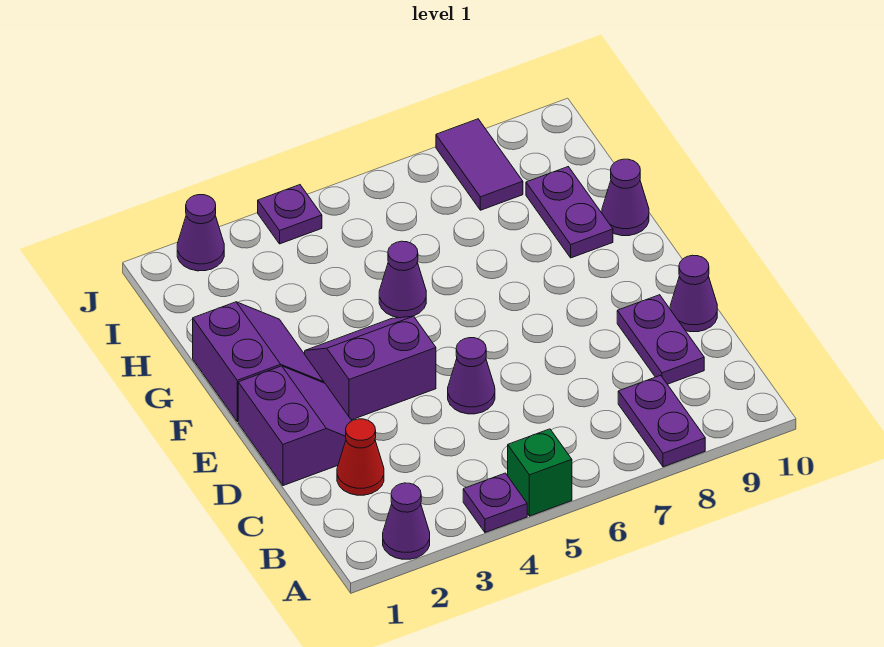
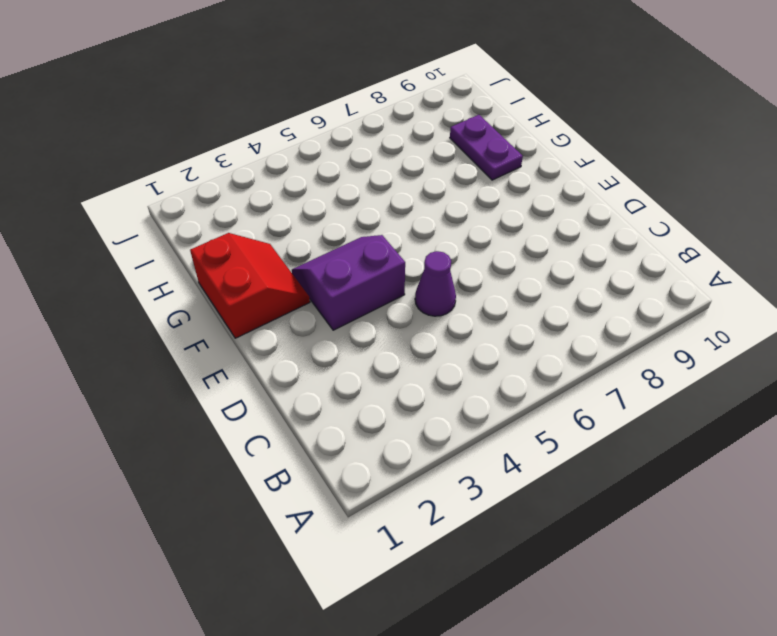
red 2x2 slope [190,233,310,338] -> purple 2x2 slope [193,302,324,421]
none -> purple 1x1 cone [383,483,430,559]
none -> purple 1x1 plate [463,473,527,532]
none -> green 1x1 brick [508,429,572,516]

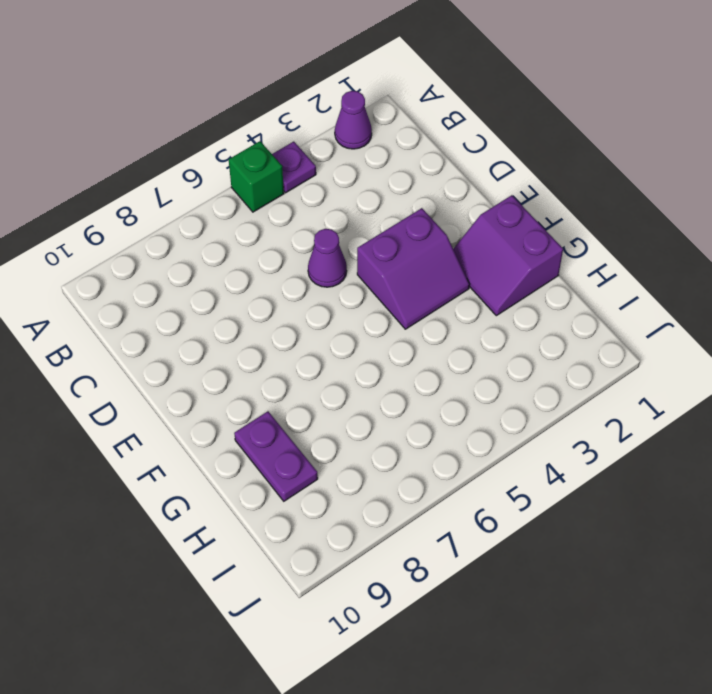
none -> purple 1x2 plate [618,375,705,467]
none -> red 1x1 cone [337,419,384,495]
none -> purple 1x2 plate [617,295,704,384]

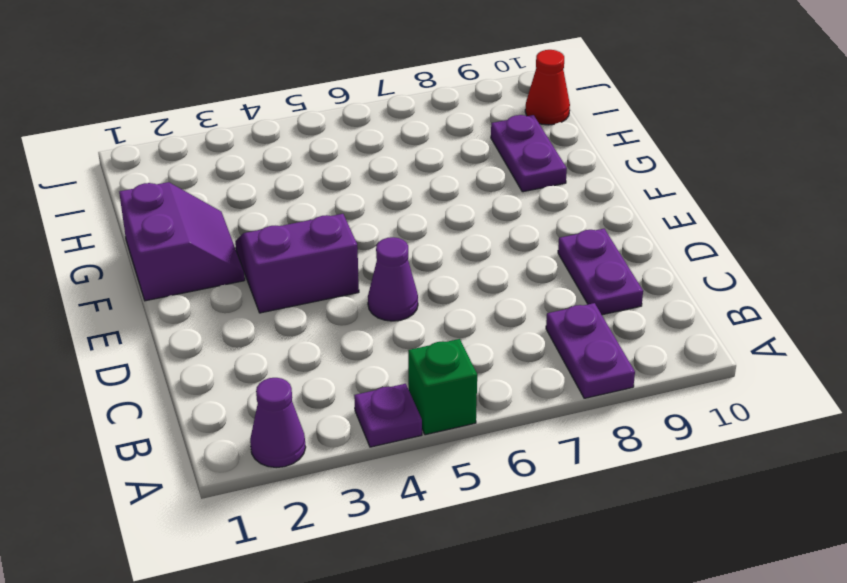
red 1x1 cone [525,50,570,125] -> red 1x1 cone moved to [337,419,384,495]
none -> purple 2x2 slope [238,366,352,486]
none -> purple 1x1 cone [670,255,717,332]
none -> purple 1x1 cone [379,241,426,318]

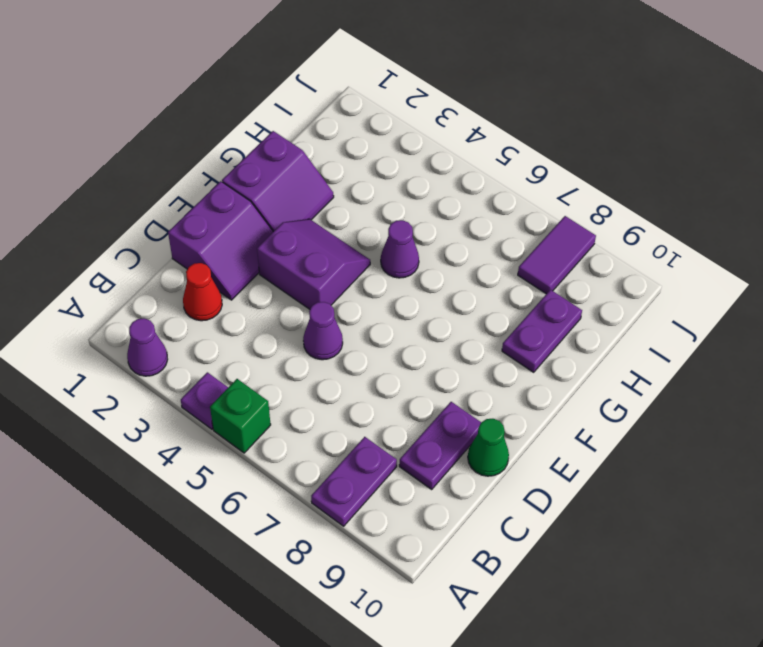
green 1x1 cone [468,419,509,476] -> purple 1x1 cone [670,255,717,332]
none -> purple 1x1 cone [602,159,649,236]
none -> purple 1x1 cone [177,195,224,271]
none -> purple 1x1 plate [258,185,322,244]

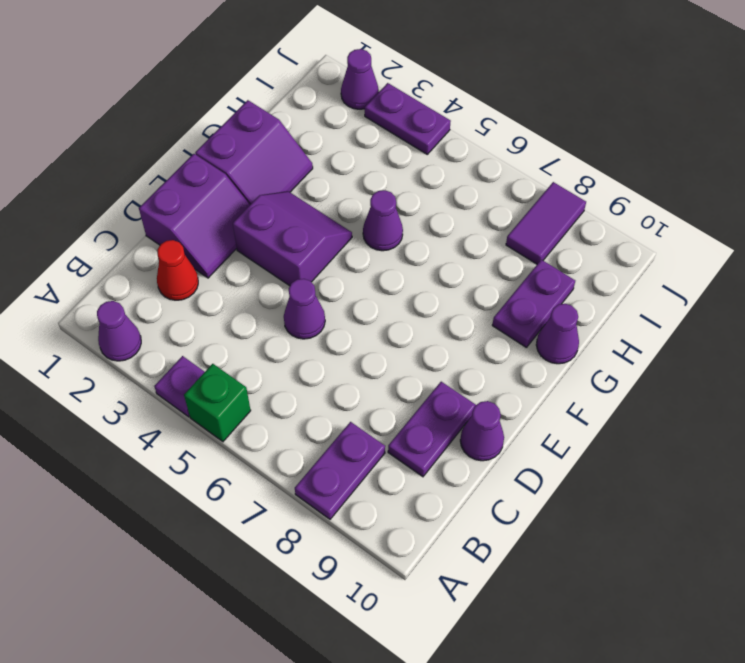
purple 1x2 plate [365,83,451,154] -> purple 1x1 plate [258,185,322,244]

